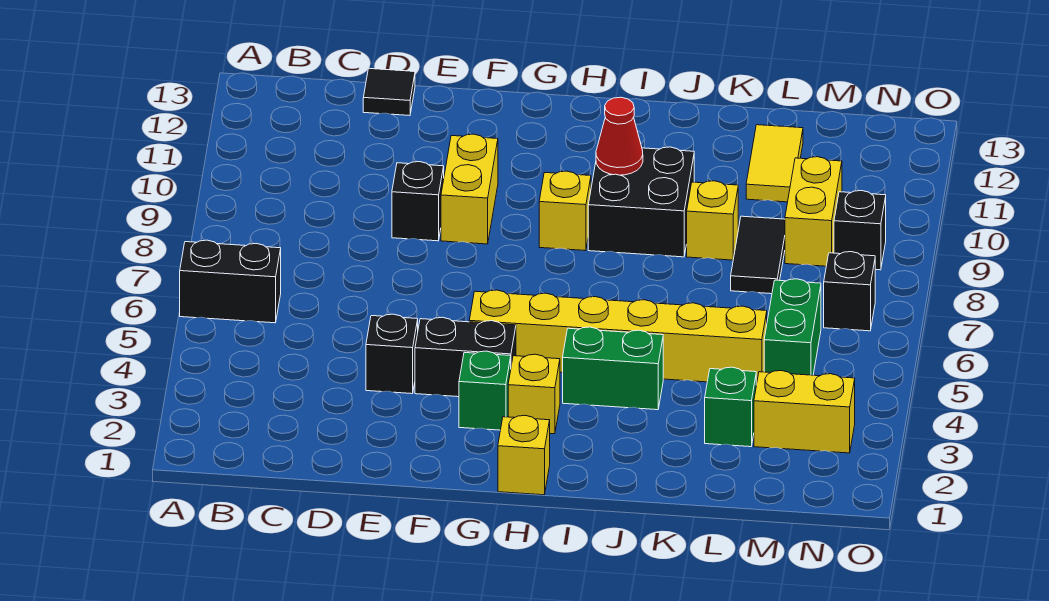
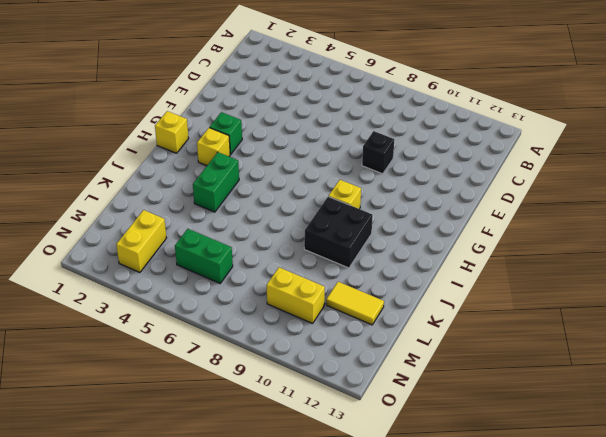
none -> black 1x2 brick [180,240,281,323]
none -> black 1x1 tile [363,68,415,116]
none -> black 1x1 brick [366,314,418,394]

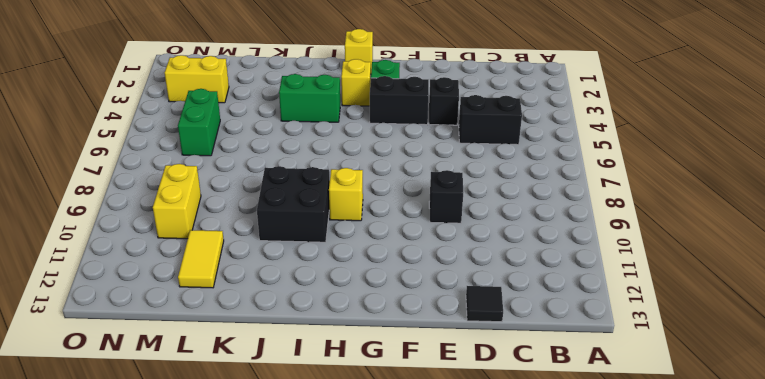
black 1x2 brick [459,95,522,145] -> black 1x2 brick moved to [180,240,281,323]
none -> yellow 1x2 brick [441,134,498,244]
none -> yellow 1x6 brick [469,290,767,385]
none -> yellow 1x1 brick [687,181,738,260]

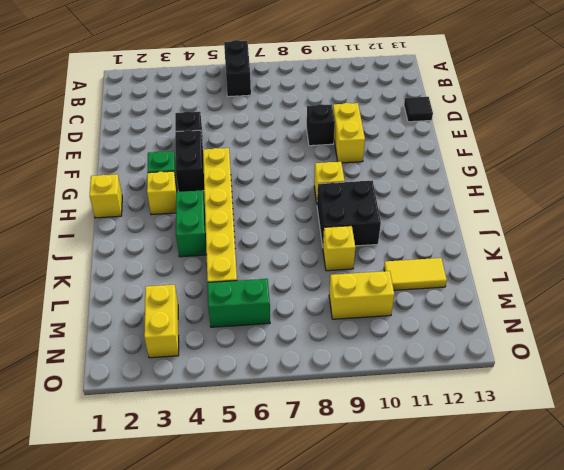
yellow 1x2 brick [333,103,365,163] -> yellow 1x2 brick turned to [441,134,498,244]
none -> green 1x1 brick [705,367,756,447]
none -> black 1x2 tile [731,216,785,294]
none -> black 1x1 brick [824,252,875,331]

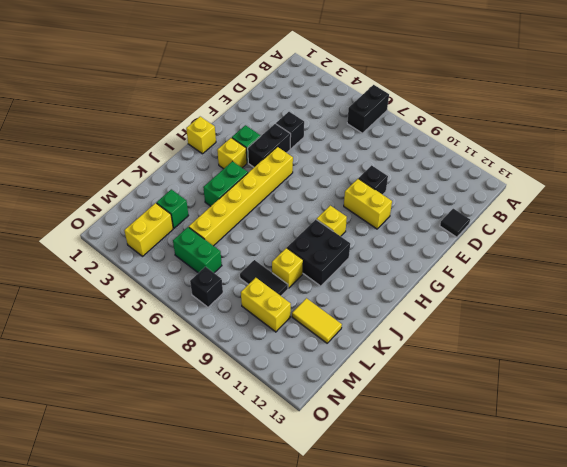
none -> black 1x1 brick [834,191,886,270]
none -> red 1x1 cone [596,97,643,175]

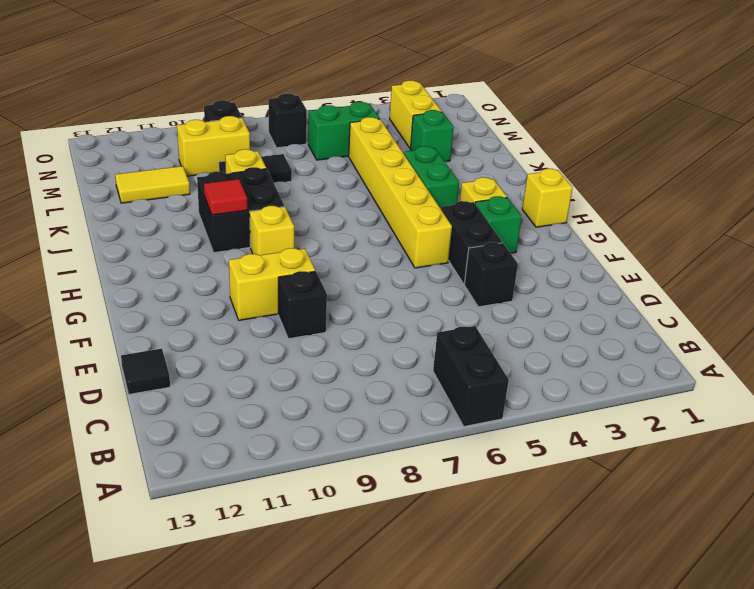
red 1x1 tile [204,179,248,215] -> red 1x1 cone [596,97,643,175]

